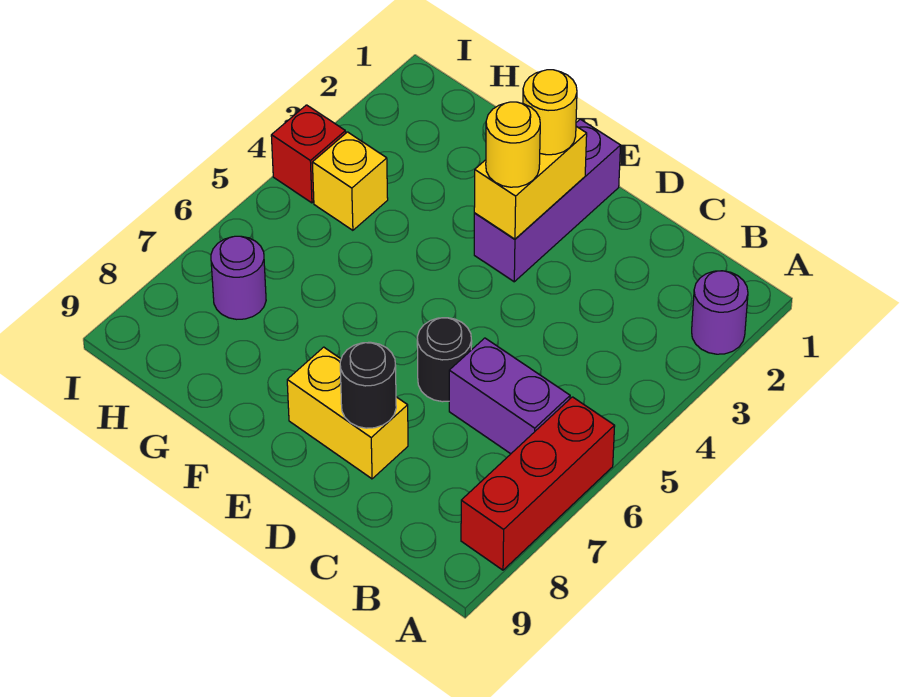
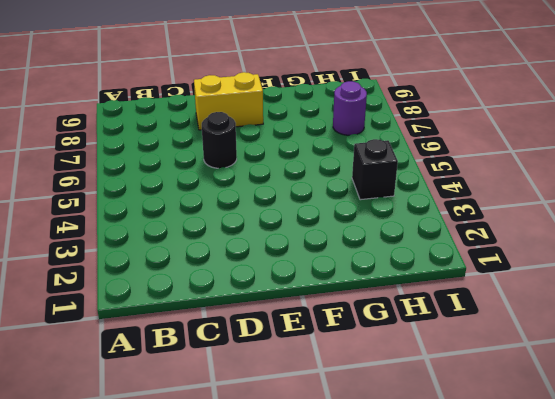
black 1x1 brick [352,139,398,200] -> yellow 1x1 brick [312,132,388,230]
none -> purple 1x1 round brick [692,271,748,354]
none -> red 1x3 brick [461,397,615,570]
none -> purple 1x2 brick [449,338,570,454]

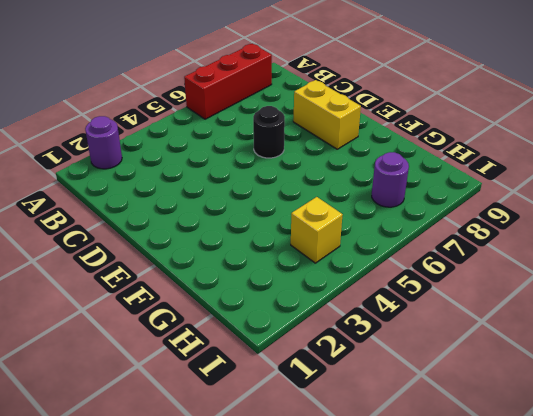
none -> purple 1x2 brick [449,338,570,454]
none -> purple 1x3 brick [474,119,621,282]
none -> red 1x1 brick [271,105,346,203]

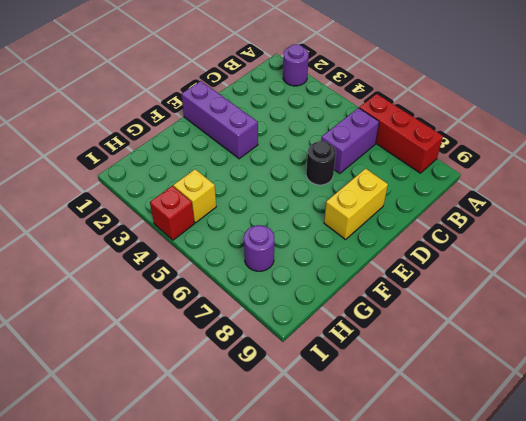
none -> black 1x1 round brick [340,342,396,428]
none -> yellow 1x2 brick [474,126,587,239]
none -> yellow 1x1 round brick [523,70,577,155]

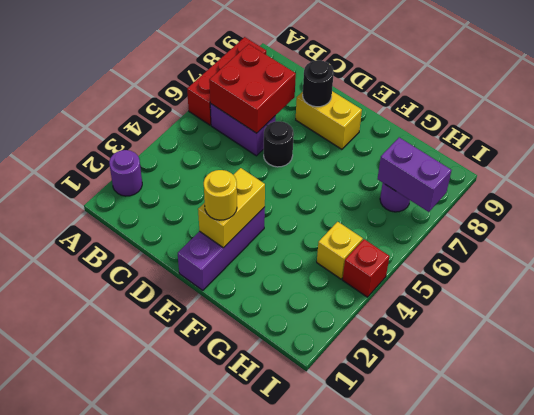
red 2x2 brick [209,44,296,133] -> none
purple 1x2 brick [378,138,452,212] -> none
none -> yellow 1x1 round brick [486,102,540,187]

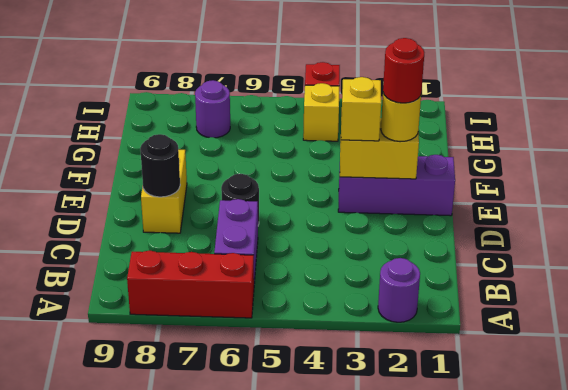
red 1x1 round brick [383,38,424,103] -> none
yellow 1x1 brick [341,77,381,141] -> yellow 1x1 round brick [486,102,540,187]

